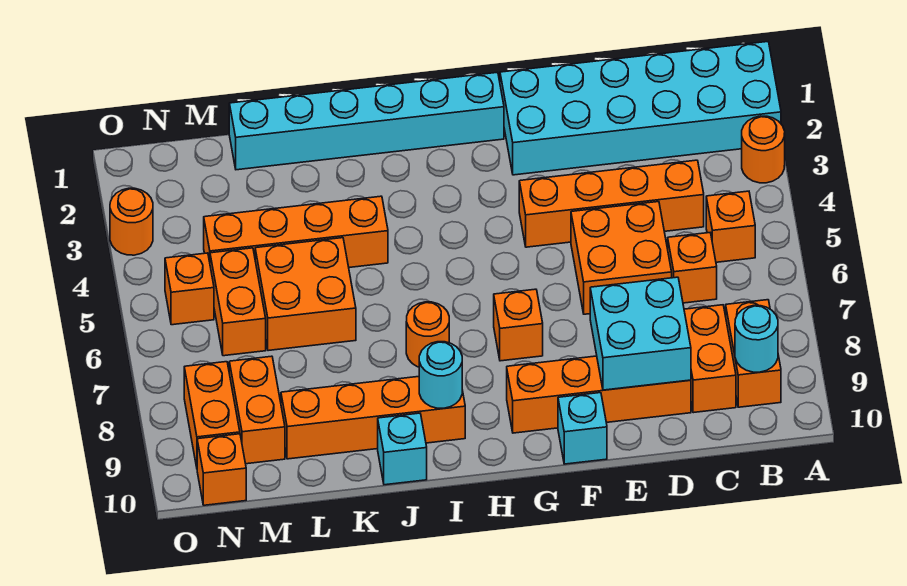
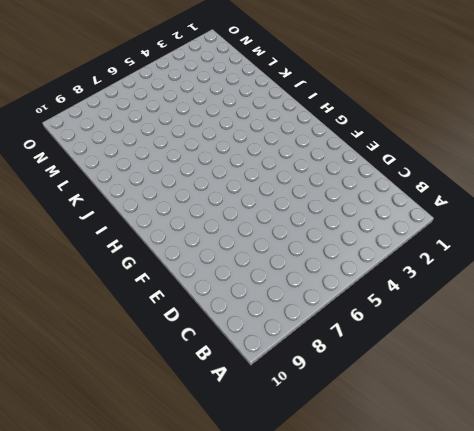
none -> cyan 2x6 brick [500,42,781,175]
none -> orange 1x1 round brick [742,116,785,183]
none -> orange 1x1 brick [706,191,755,262]

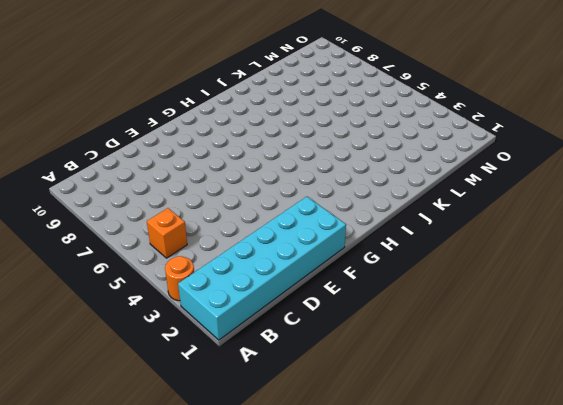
none -> orange 1x2 brick [726,300,781,407]
none -> orange 1x4 brick [519,160,704,247]
none -> orange 1x1 brick [668,233,717,303]

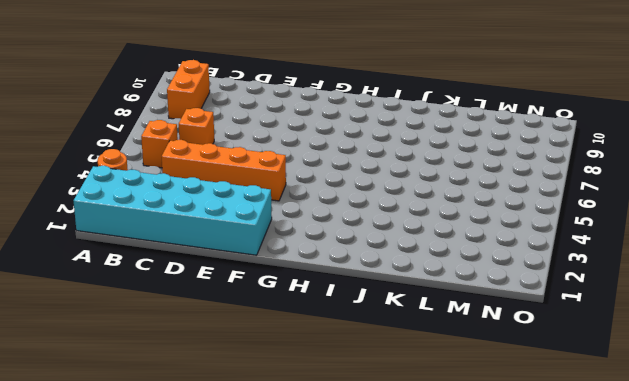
none -> orange 1x2 brick [684,305,736,413]
none -> orange 2x2 brick [571,202,672,314]
none -> orange 1x4 brick [507,356,691,433]

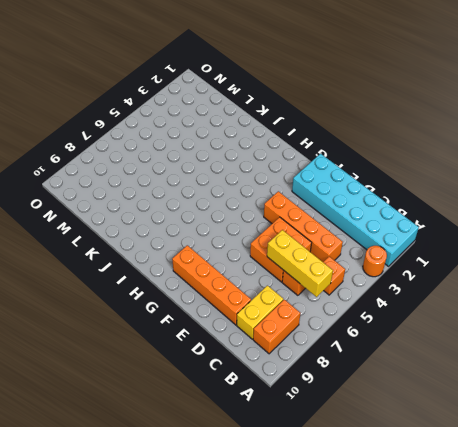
yellow 1x3 brick [267,230,333,297] -> none
yellow 1x2 brick [237,286,283,339] -> orange 1x2 brick [684,305,736,413]
none -> cyan 1x1 brick [558,393,607,464]
none -> cyan 1x6 brick [229,72,504,170]
none -> orange 1x1 brick [494,289,543,361]

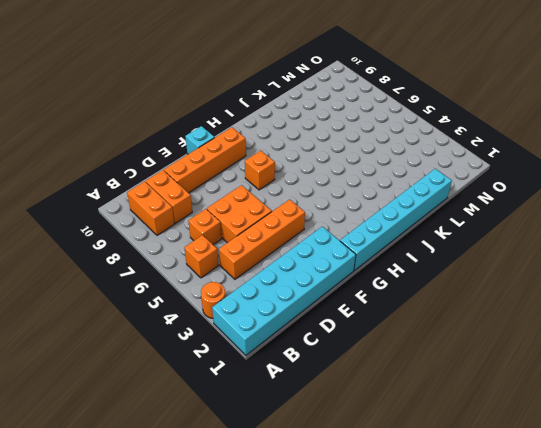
none -> orange 1x1 round brick [406,302,449,367]
none -> orange 1x4 brick [281,377,465,459]
none -> orange 1x4 brick [204,196,388,267]

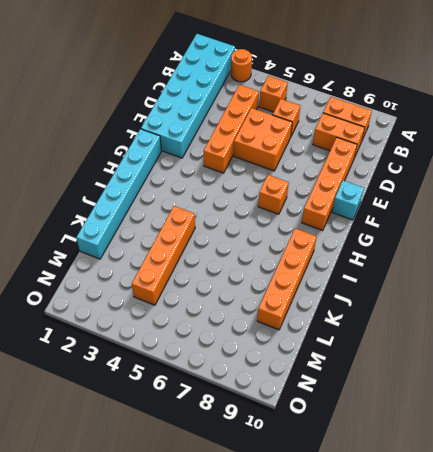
none -> orange 1x1 round brick [406,302,449,367]
none -> cyan 1x1 brick [378,413,427,485]
none -> orange 2x2 brick [255,238,356,351]

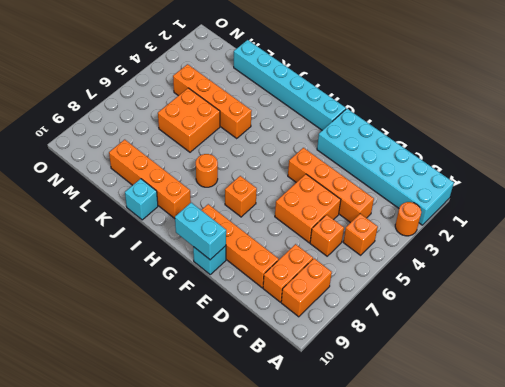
cyan 1x2 brick [175,203,226,260] -> none
none -> orange 1x2 brick [210,248,266,356]
none -> orange 1x2 brick [229,356,285,464]
none -> orange 1x1 brick [165,253,214,325]

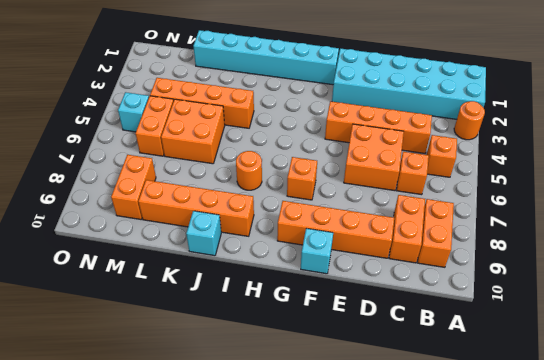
cyan 1x1 brick [118,92,149,132] -> orange 1x1 brick [165,253,214,325]
none -> orange 1x2 brick [184,362,240,467]
none -> orange 1x1 brick [197,434,246,505]
none -> orange 1x1 round brick [110,188,153,255]

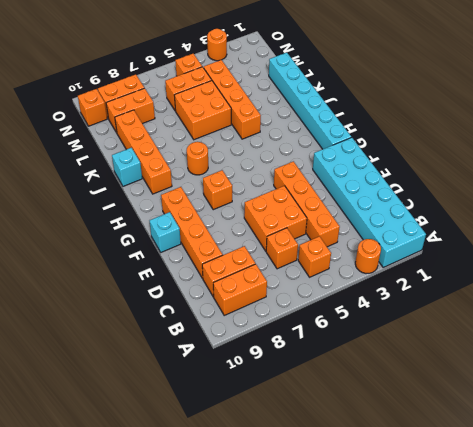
none -> cyan 1x1 round brick [735,305,778,372]
none -> cyan 2x2 brick [590,277,691,390]
none -> cyan 1x1 round brick [419,342,462,408]

